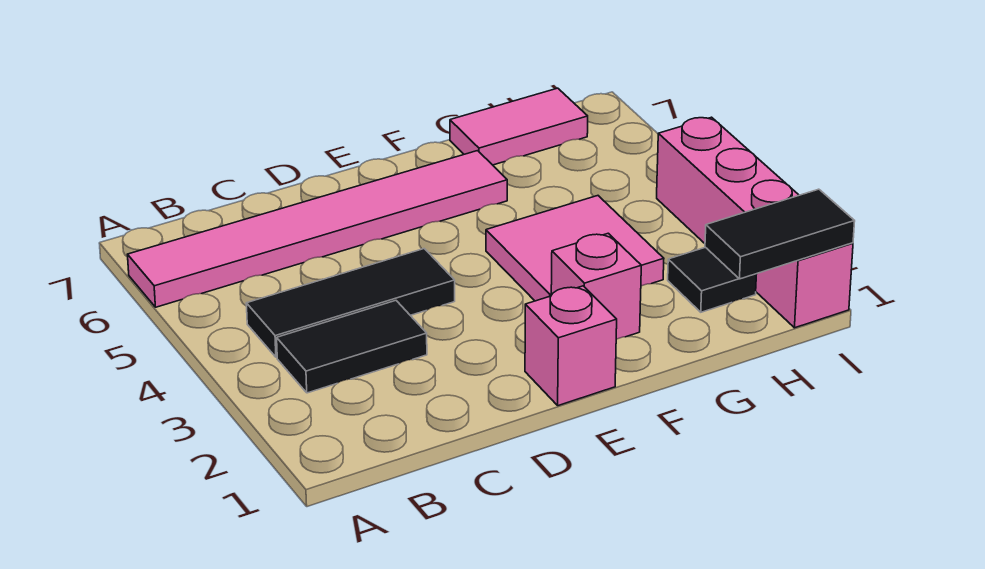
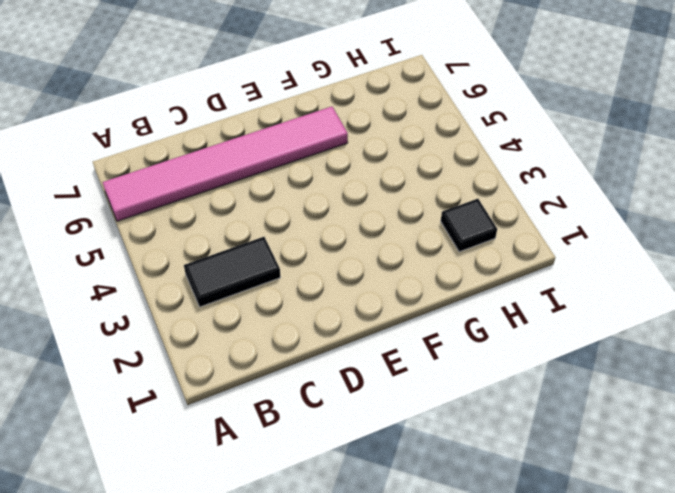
none -> black 1x3 tile [246,249,455,357]
none -> pink 1x1 brick [525,286,617,406]

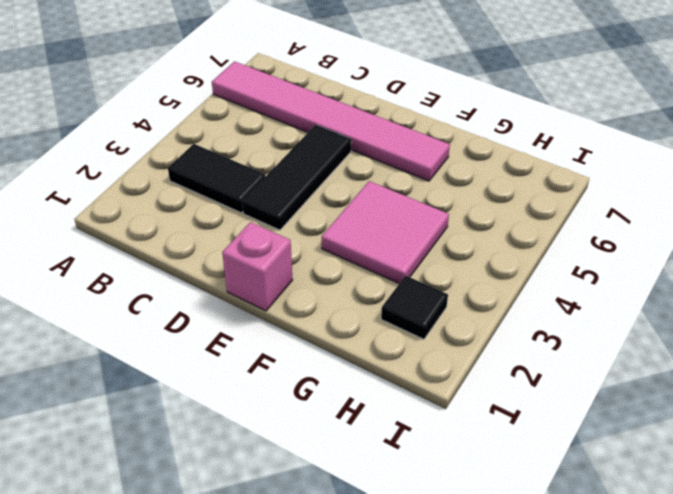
black 1x3 tile [242,125,351,230] -> black 1x3 tile turned to [246,249,455,357]
none -> pink 1x1 brick [551,233,641,339]
none -> pink 1x2 tile [450,88,588,165]

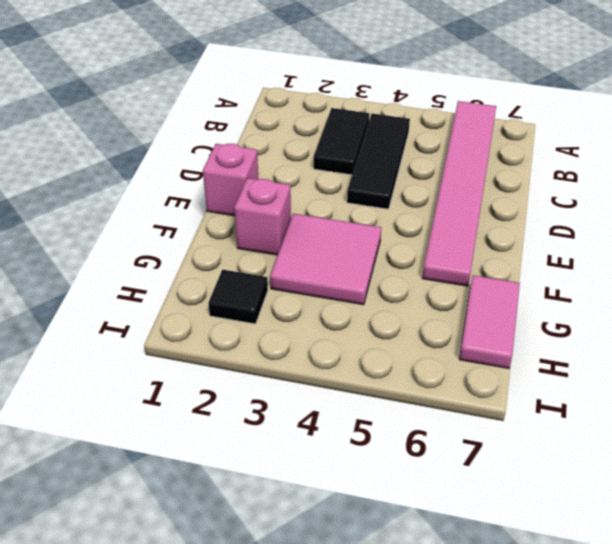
none -> pink 1x4 brick [657,117,853,328]
none -> black 1x2 tile [705,189,855,279]

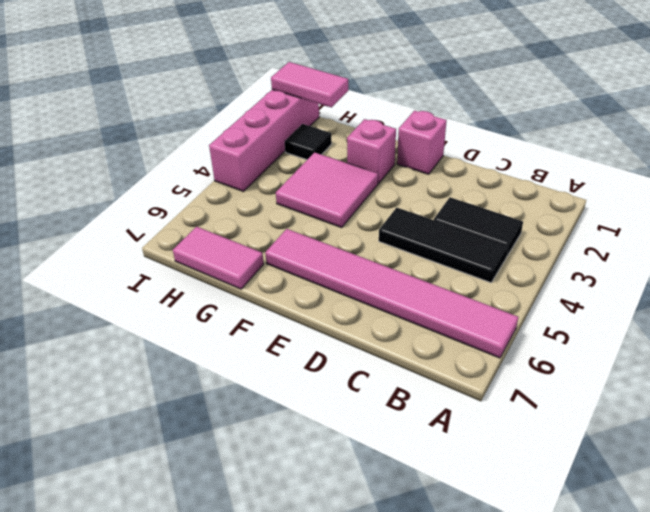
pink 1x2 tile [271,62,348,107] -> black 1x2 tile [705,189,855,279]

